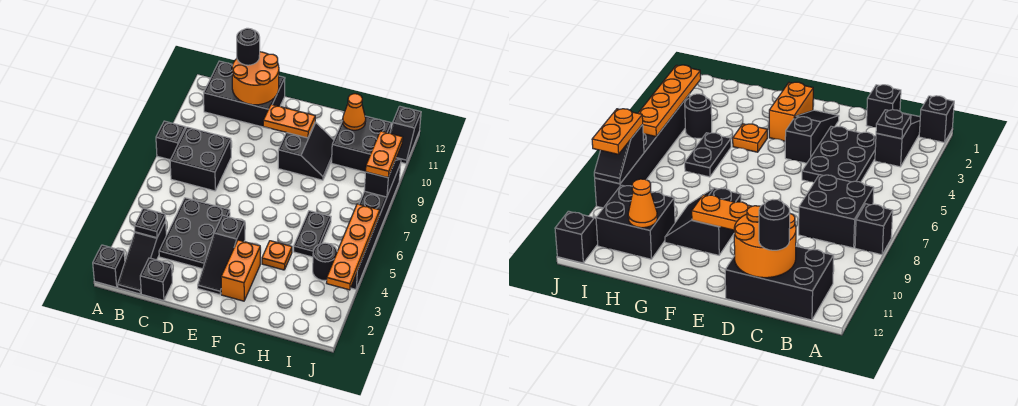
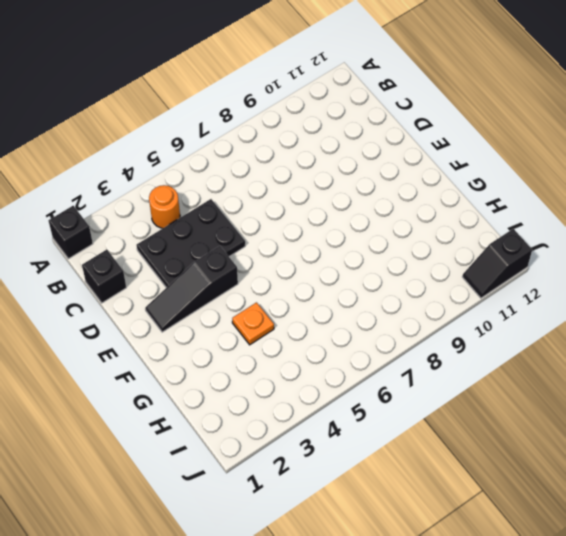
orange 1x1 round brick [149,185,180,228] -> none
none -> black 1x1 brick [156,121,186,160]
none -> black 1x3 slope [118,221,166,294]
none -> black 2x2 brick [170,127,231,191]

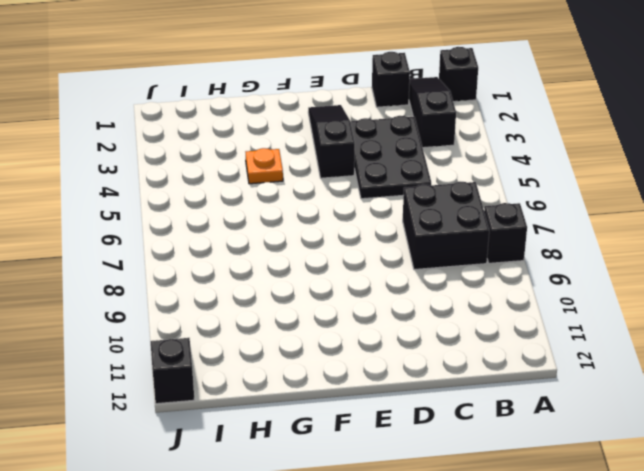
none -> black 2x3 brick [204,61,285,129]
none -> orange 1x2 brick [221,240,260,301]
none -> black 2x2 slope [278,122,334,180]

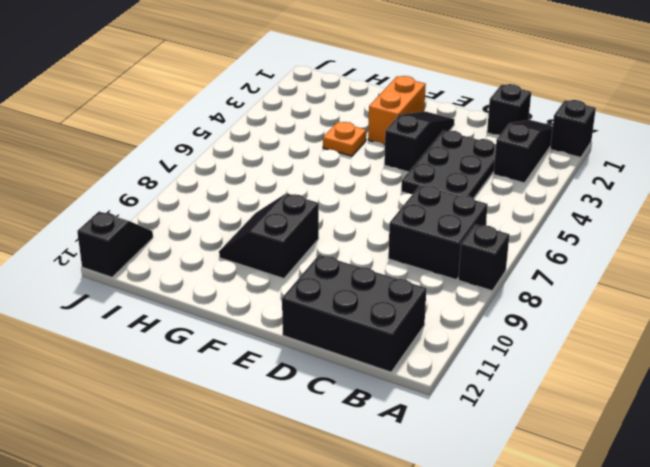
none -> black 1x2 plate [294,211,331,257]
none -> black 2x2 brick [331,116,391,172]
none -> black 1x1 round brick [313,243,337,281]

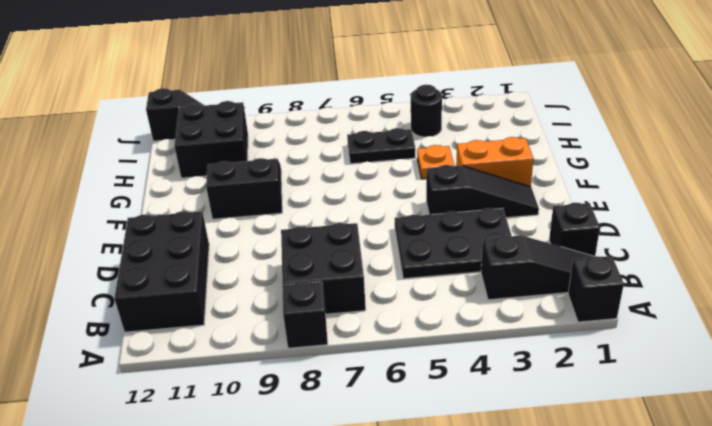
none -> black 1x6 brick [351,164,401,289]
none -> black 1x1 plate [134,208,166,238]
none -> orange 2x2 round brick [232,52,279,105]

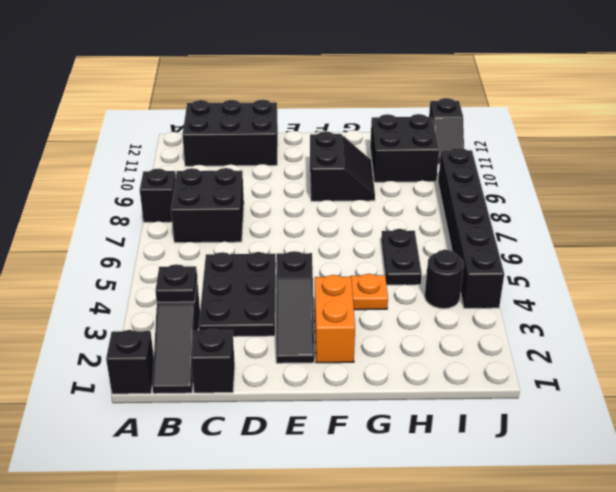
none -> orange 2x2 round brick [232,52,279,105]
none -> orange 1x2 plate [263,104,315,138]
none -> orange 1x1 cone [343,94,366,130]

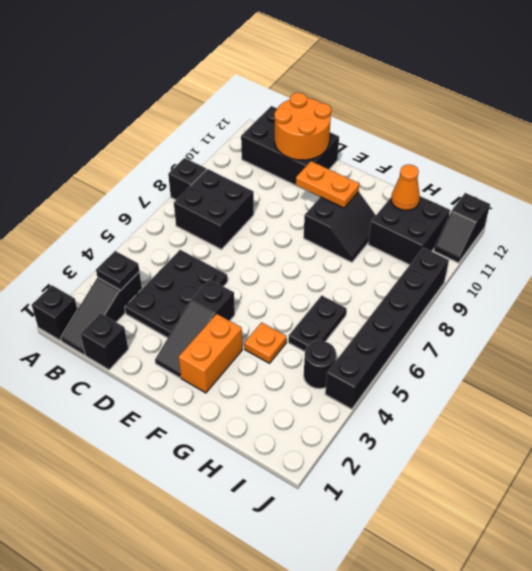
none -> orange 1x4 plate [327,204,380,290]
none -> black 1x2 slope [364,158,401,197]
none -> black 1x1 round brick [237,28,260,65]

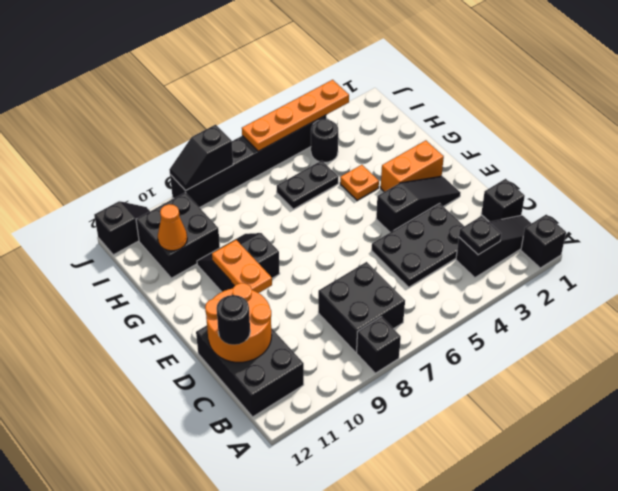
none -> orange 1x2 plate [366,131,403,178]

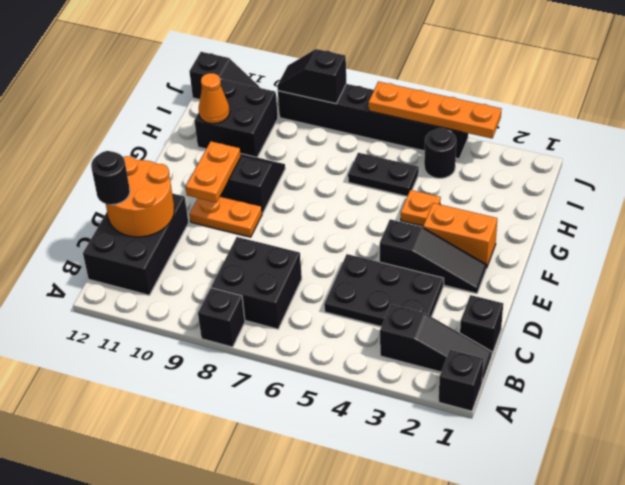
orange 1x2 plate [189,196,262,237] -> orange 1x2 plate moved to [366,131,403,178]
none -> black 1x1 plate [134,208,166,238]

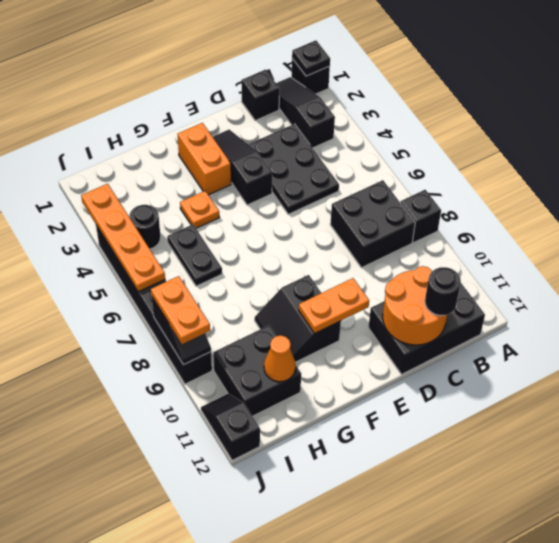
black 1x1 plate [292,40,330,76] -> black 1x1 plate moved to [134,208,166,238]

